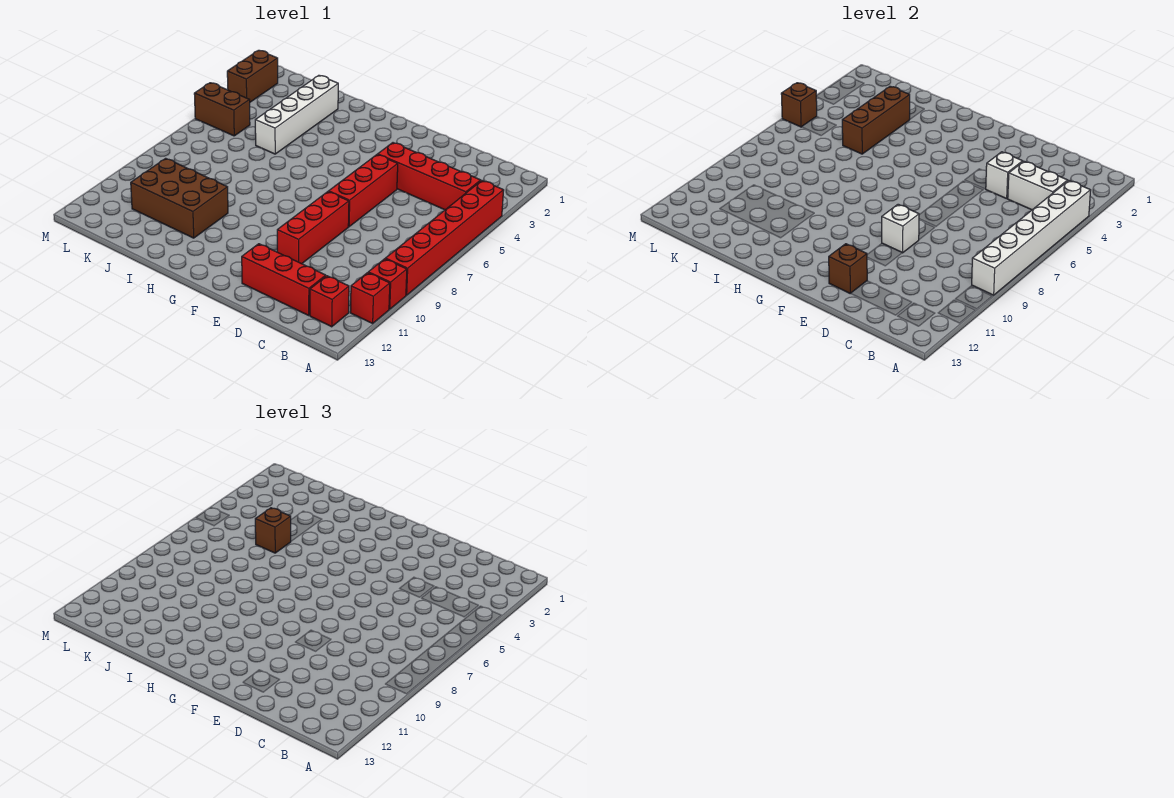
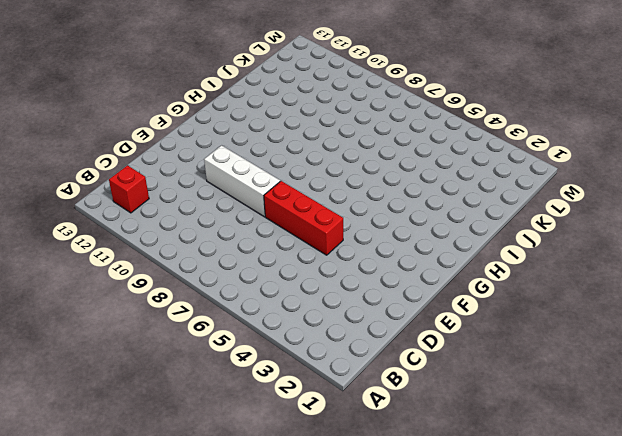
white 1x3 brick [204,145,280,217] -> red 1x3 brick [277,192,349,264]
none -> red 1x6 brick [385,181,504,295]
none -> red 1x1 brick [368,259,407,309]
none -> red 1x1 brick [350,273,390,323]

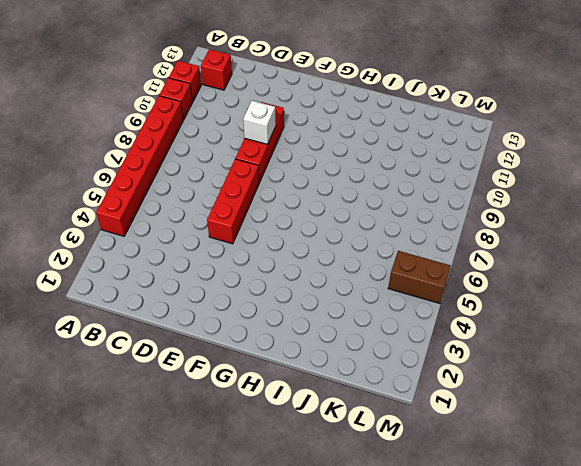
none -> red 1x4 brick [378,143,481,210]
none -> red 1x3 brick [242,244,326,315]
none -> brown 2x3 brick [131,158,228,238]

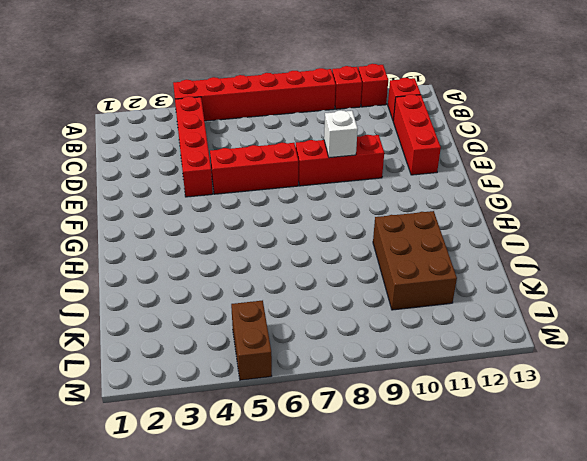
none -> white 1x4 brick [255,75,338,154]
none -> brown 1x2 brick [227,50,278,102]
none -> white 1x6 brick [972,181,1091,295]

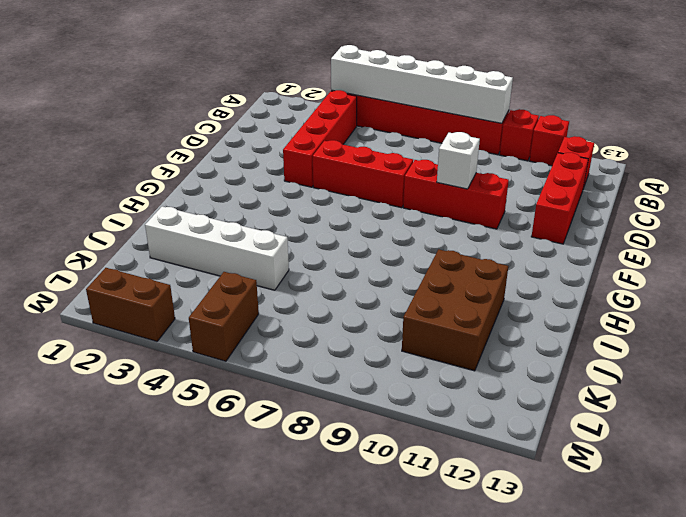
none -> white 1x2 brick [1007,161,1068,210]
none -> white 1x1 brick [986,152,1023,199]
none -> brown 1x1 brick [829,244,867,293]

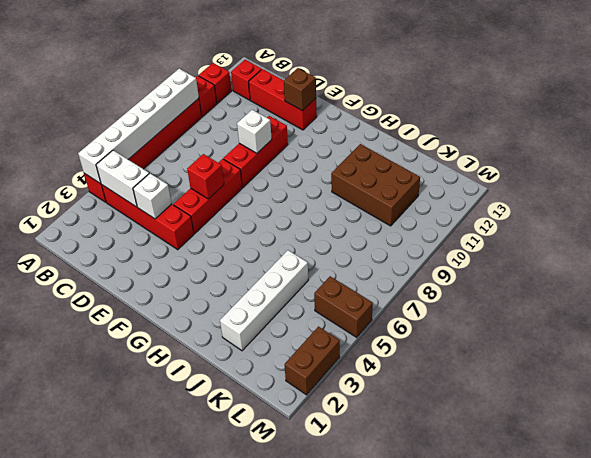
red 1x1 brick [187,154,224,199] -> none
none -> brown 1x3 brick [842,86,910,154]
none -> brown 1x1 brick [781,83,817,127]
none -> brown 1x1 brick [255,508,291,553]

